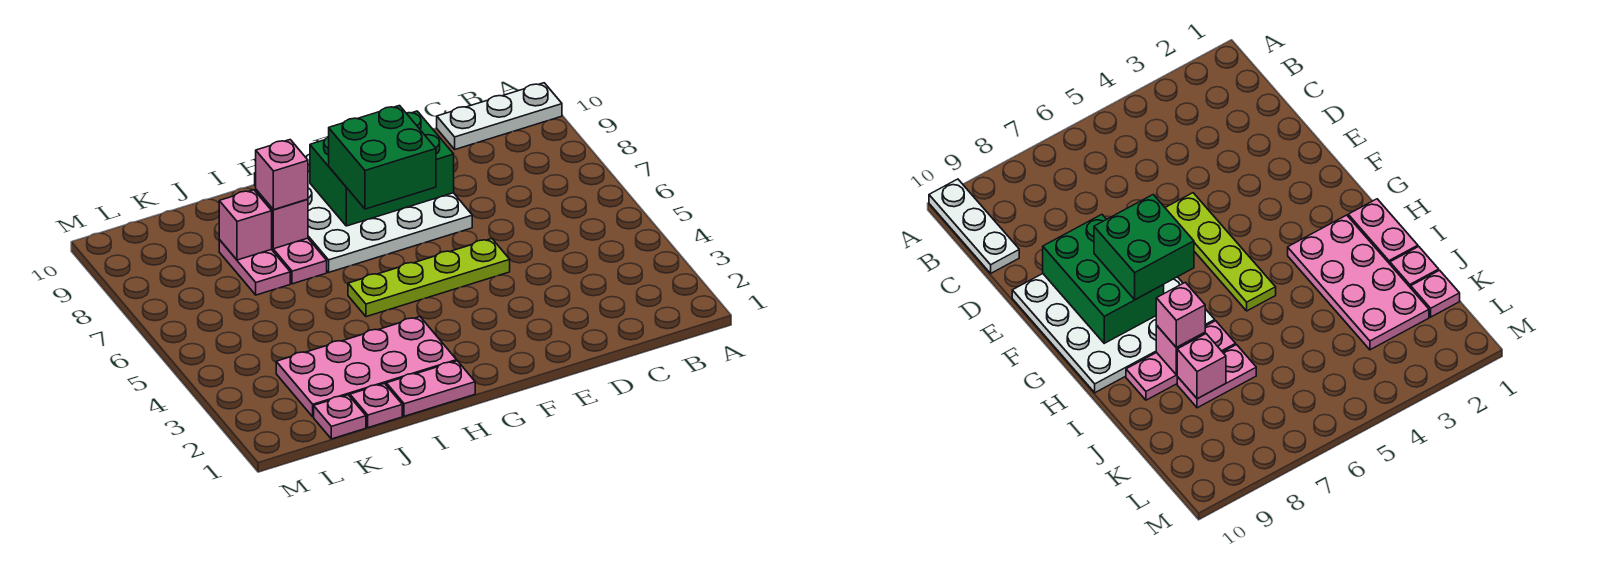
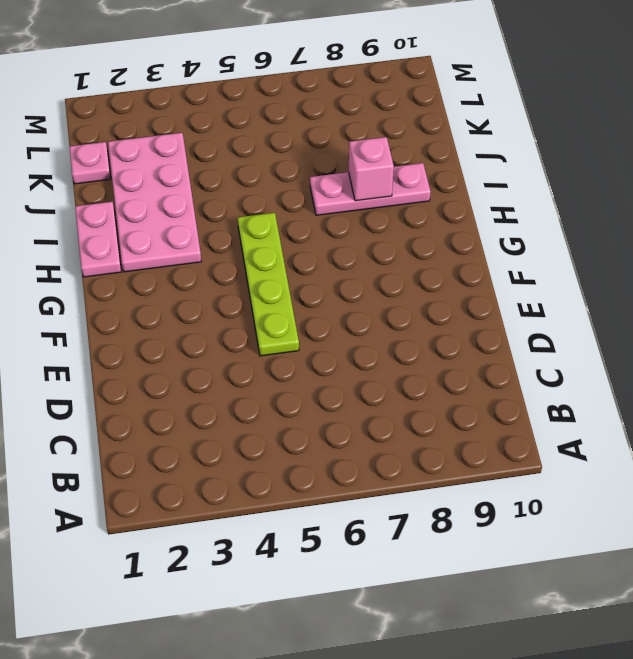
none -> white 1x3 plate [437,83,562,149]
none -> white 4x4 plate [255,154,472,272]
none -> pink 1x1 plate [350,384,402,428]

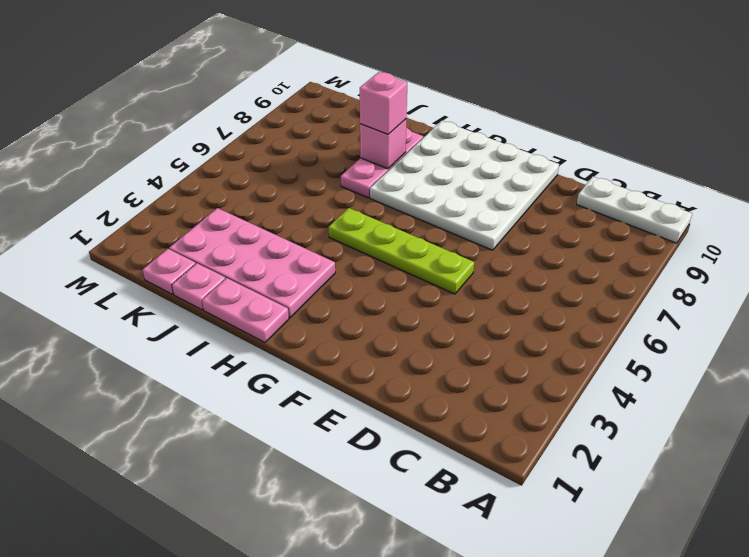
none -> pink 1x2 plate [219,240,290,295]
none -> green 2x3 brick [310,111,454,226]
none -> pink 1x1 brick [219,190,272,260]

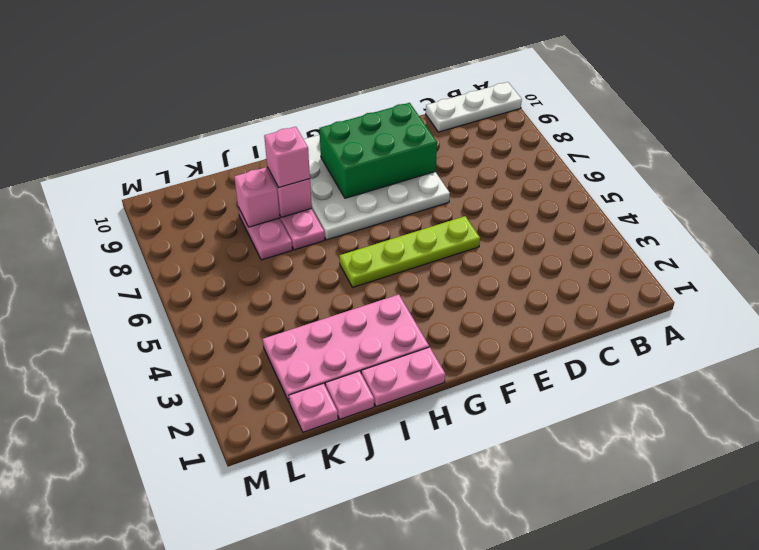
none -> green 2x2 brick [329,106,436,209]

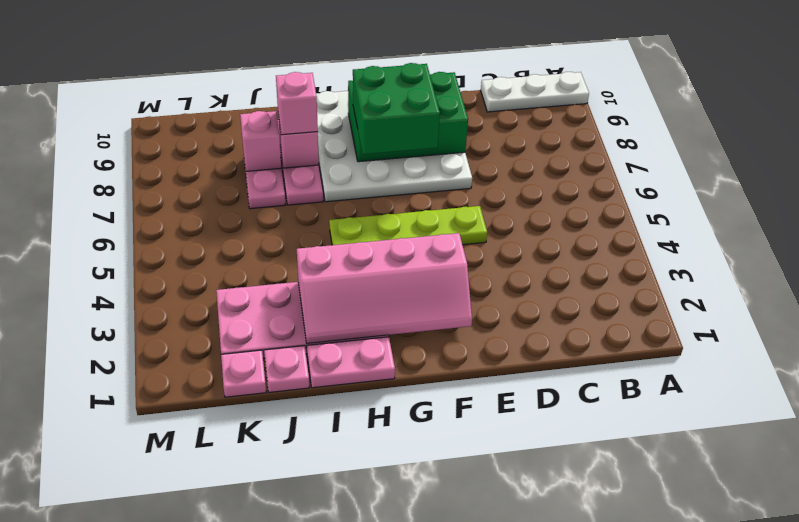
pink 2x4 slope [297,233,472,343] -> none

